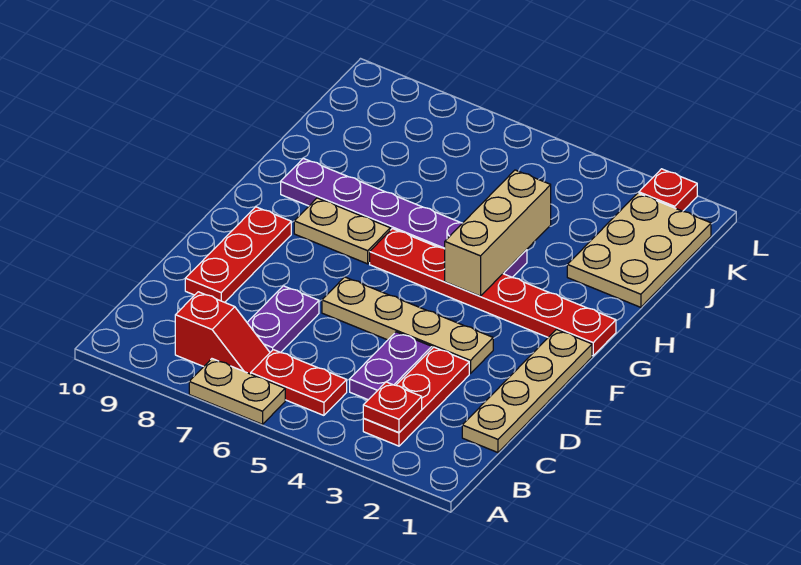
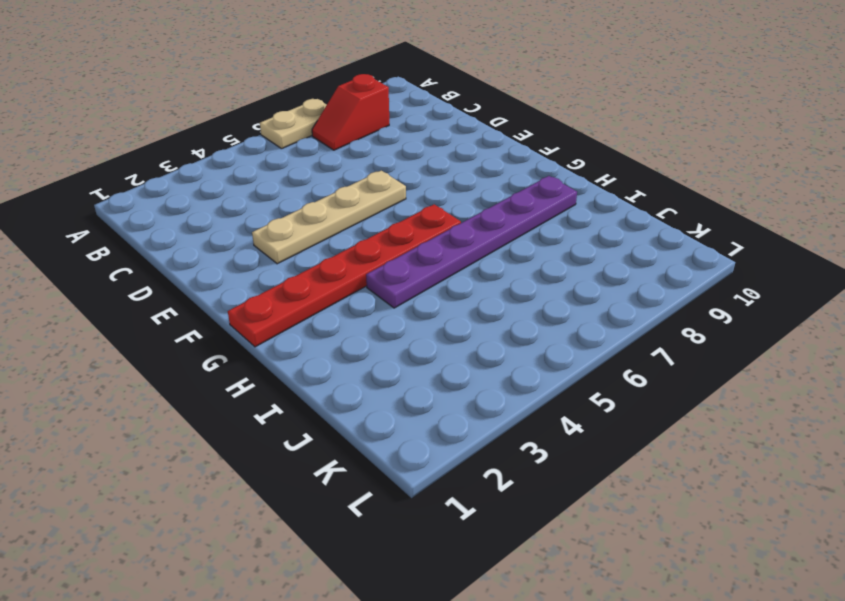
none -> red 1x3 plate [363,347,469,446]
none -> red 1x2 plate [251,350,347,415]
none -> tan 1x4 plate [462,330,592,453]

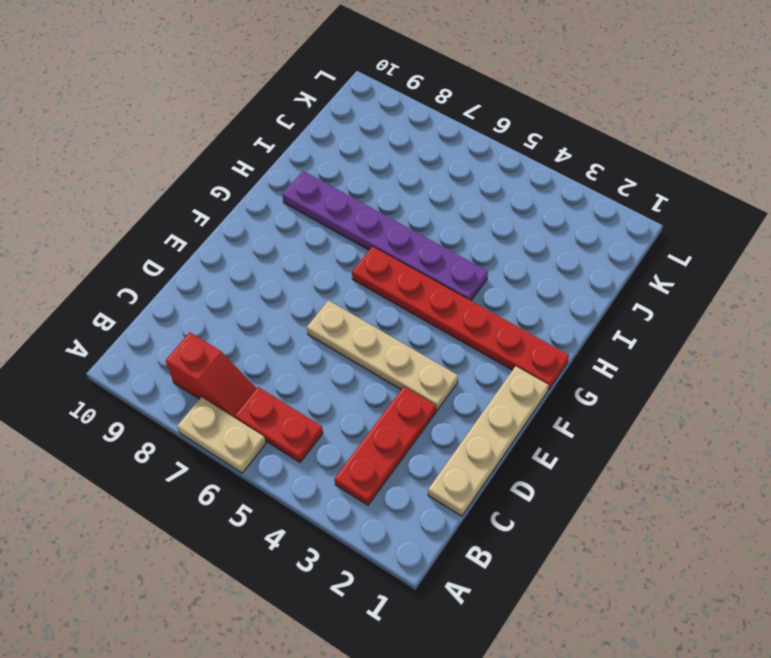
none -> purple 1x2 plate [350,332,432,400]
none -> purple 1x2 plate [247,286,319,352]
none -> red 1x3 plate [185,207,291,302]

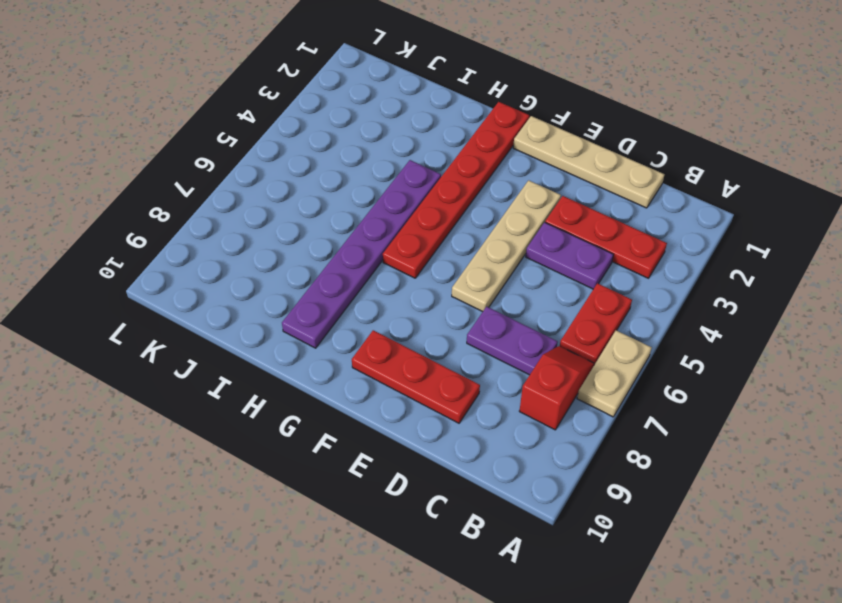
none -> tan 1x2 plate [294,198,390,264]
none -> tan 2x3 plate [567,193,711,307]
none -> red 1x1 plate [639,169,697,211]

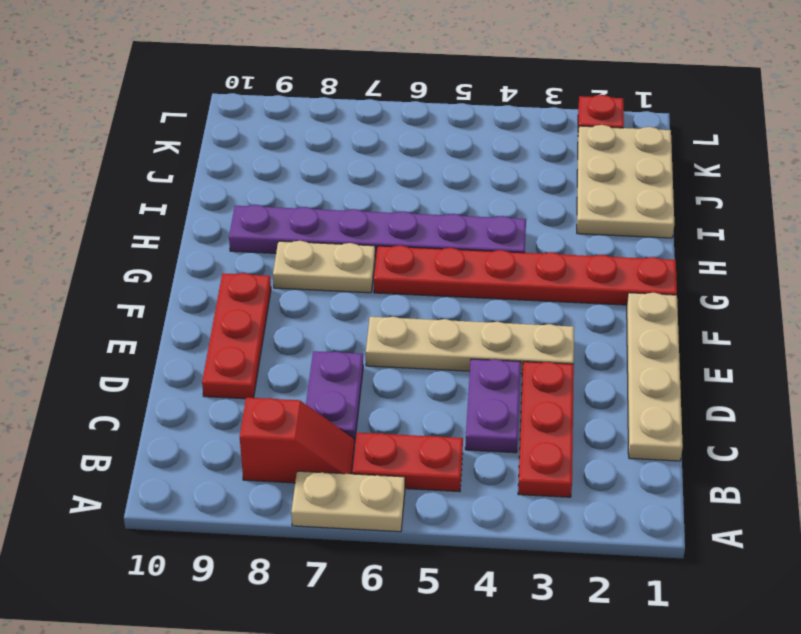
none -> red 1x1 plate [363,382,422,432]
none -> tan 1x3 brick [445,170,551,296]

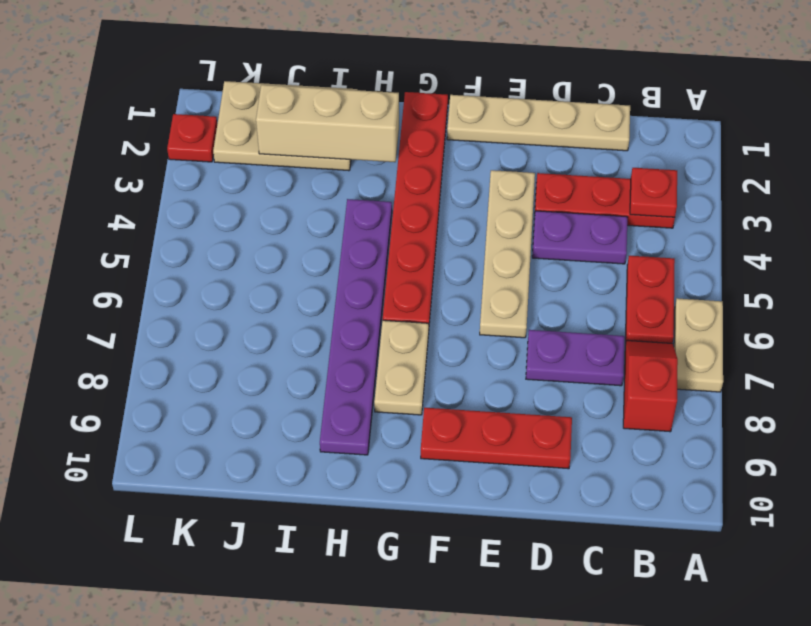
tan 1x3 brick [256,85,399,162] -> tan 1x3 brick moved to [445,170,551,296]

